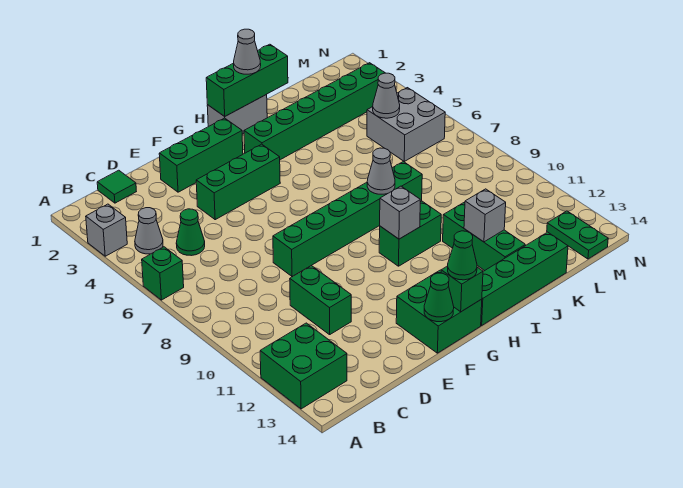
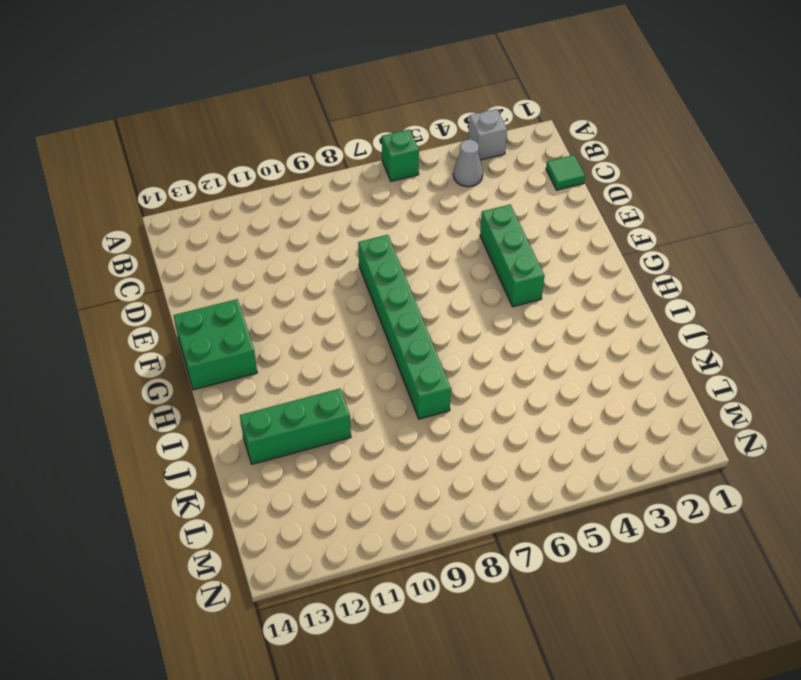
none -> green 2x2 brick [260,323,347,409]
none -> green 1x1 cone [176,209,205,256]
none -> green 1x2 brick [290,266,351,335]

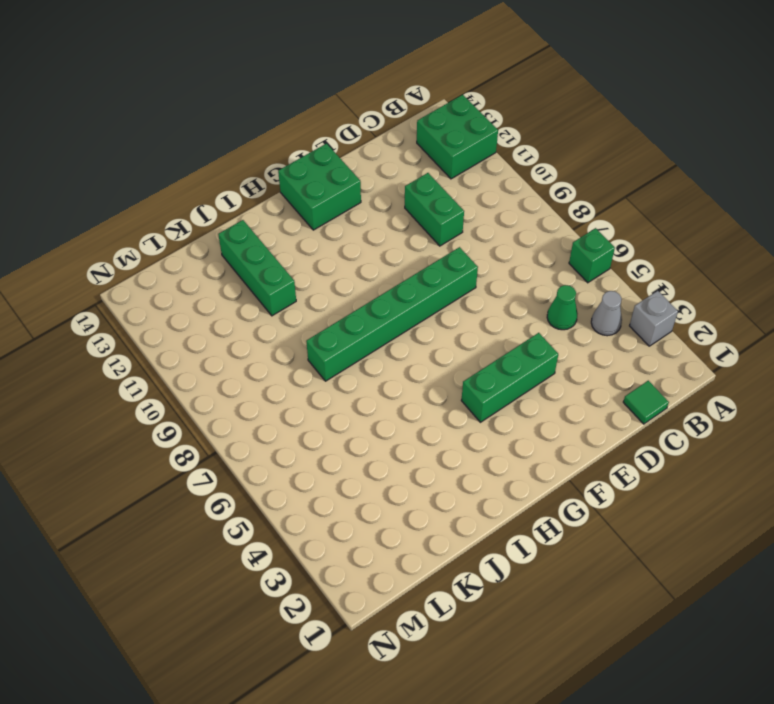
none -> green 1x3 brick [159,118,243,192]
none -> grey 1x2 brick [207,95,267,134]
none -> green 1x6 brick [244,63,385,160]

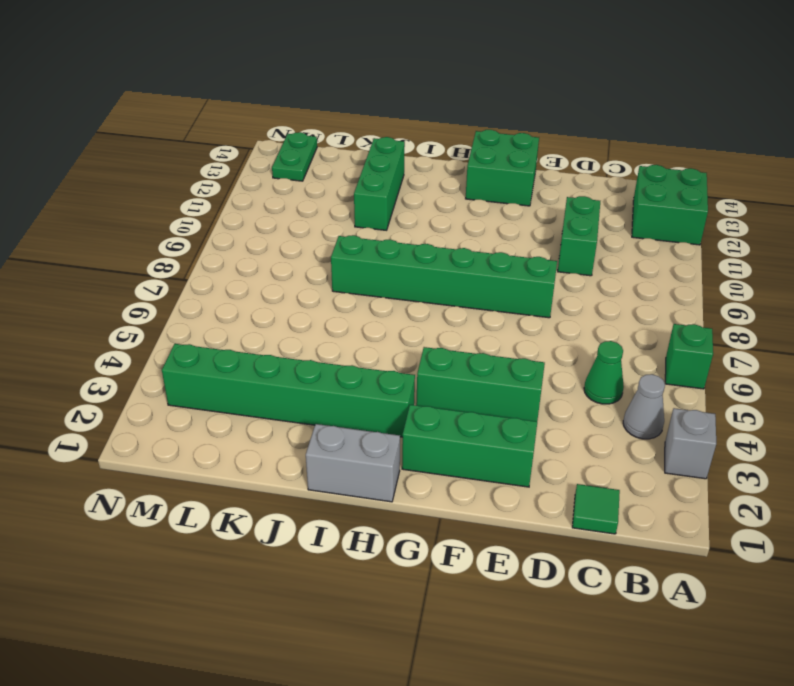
none -> green 1x2 brick [379,201,441,266]
none -> green 1x4 brick [481,232,568,325]
none -> grey 2x2 brick [367,88,445,161]

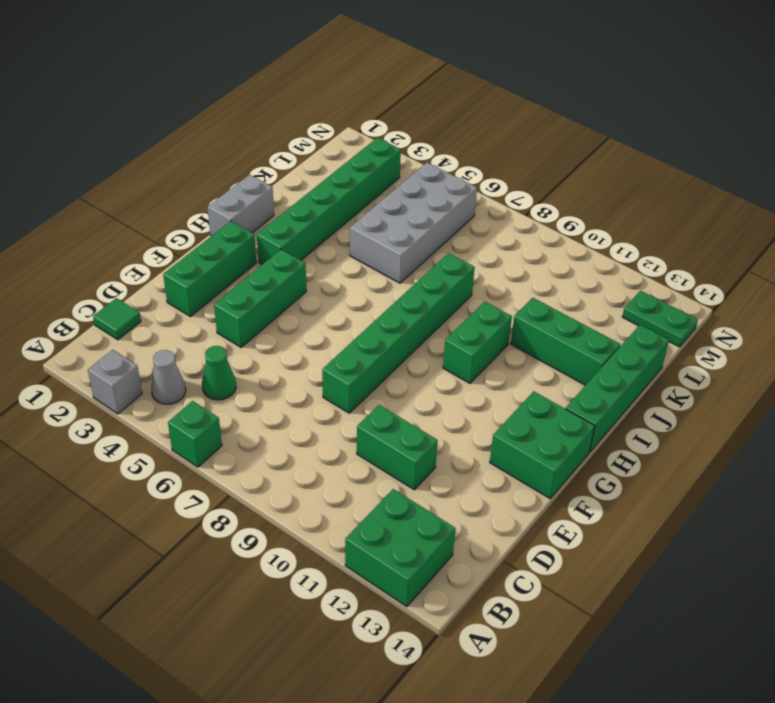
grey 2x4 brick [350,163,477,283] -> grey 2x2 brick [367,88,445,161]
none -> green 1x1 cone [424,273,454,322]
none -> green 1x1 brick [441,266,483,312]
none -> green 1x3 brick [206,44,288,116]

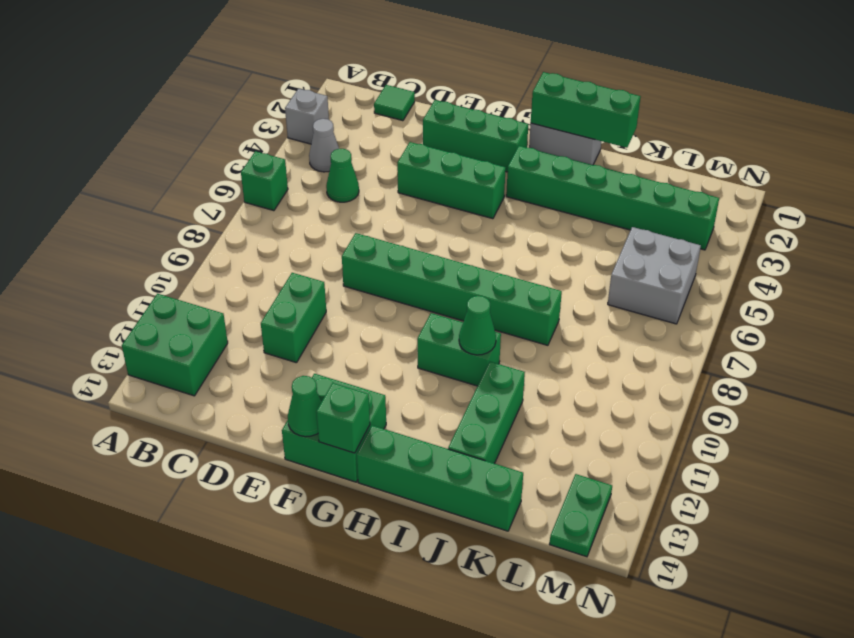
green 1x1 cone [459,296,496,355] -> green 1x1 cone moved to [448,231,477,280]
none -> grey 1x1 brick [380,186,420,239]
none -> grey 1x1 cone [367,148,395,194]
none -> grey 1x1 brick [464,189,506,242]

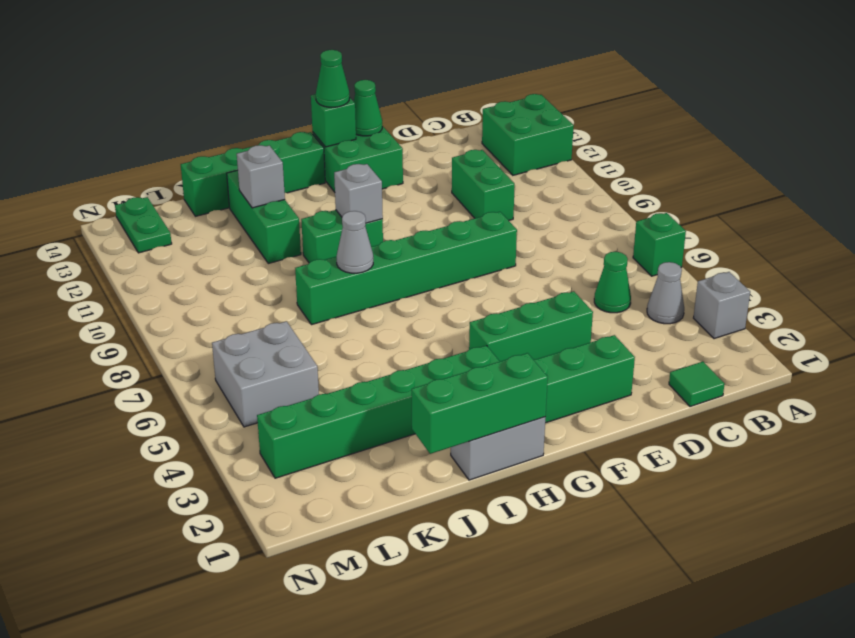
none -> grey 1x1 cone [373,73,400,118]
none -> grey 1x1 cone [234,29,261,74]

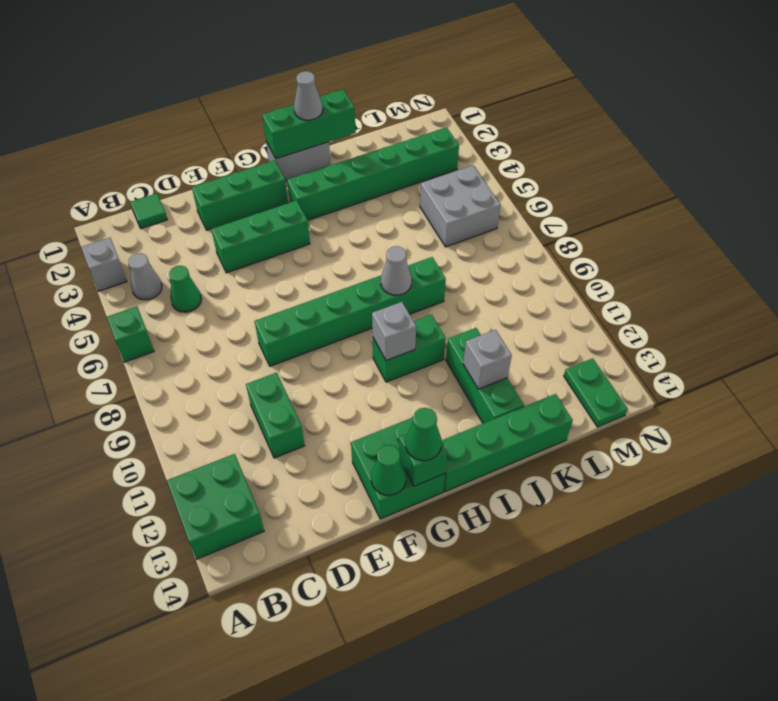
none -> grey 1x1 cone [373,73,400,118]

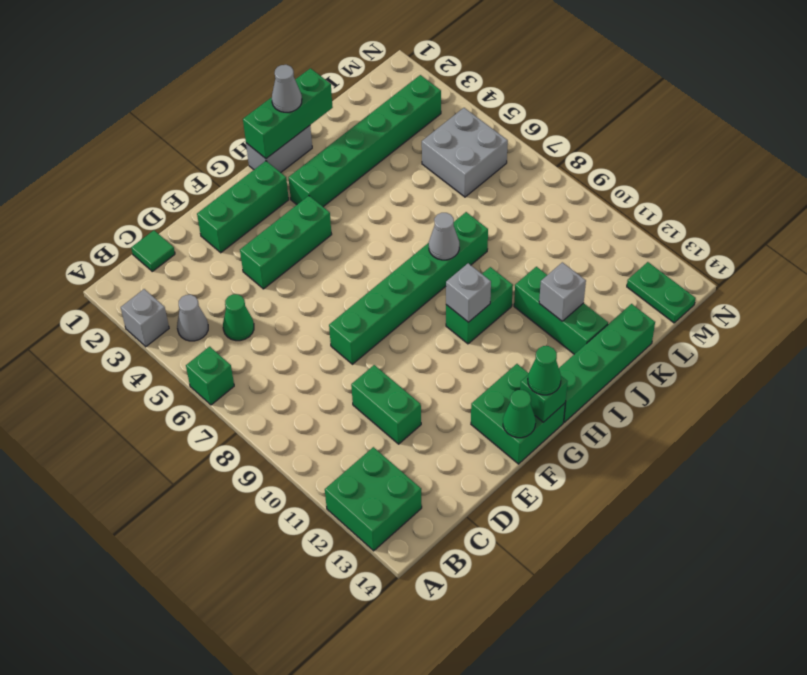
none -> grey 1x1 cone [373,73,400,118]

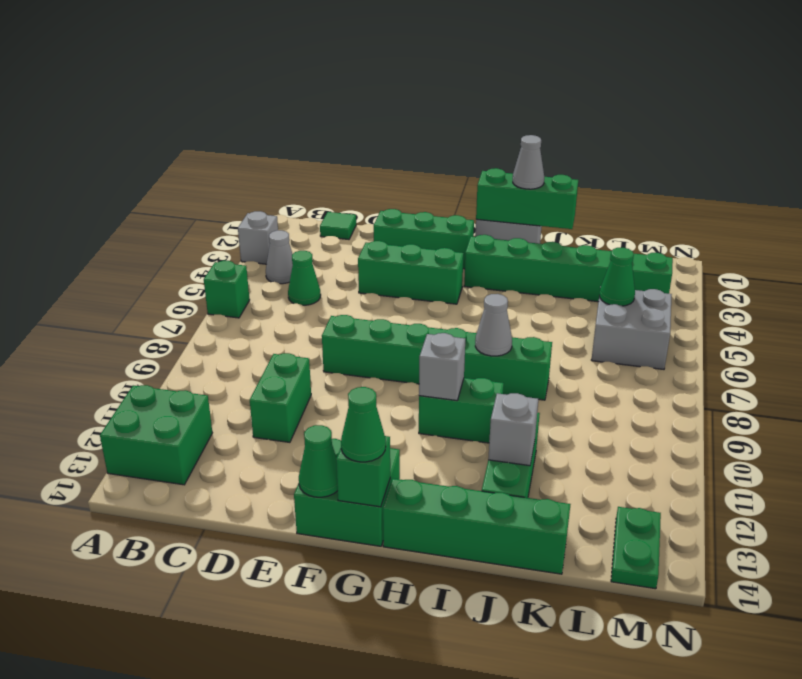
green 1x1 cone [599,248,635,306] -> grey 1x1 cone [373,73,400,118]

